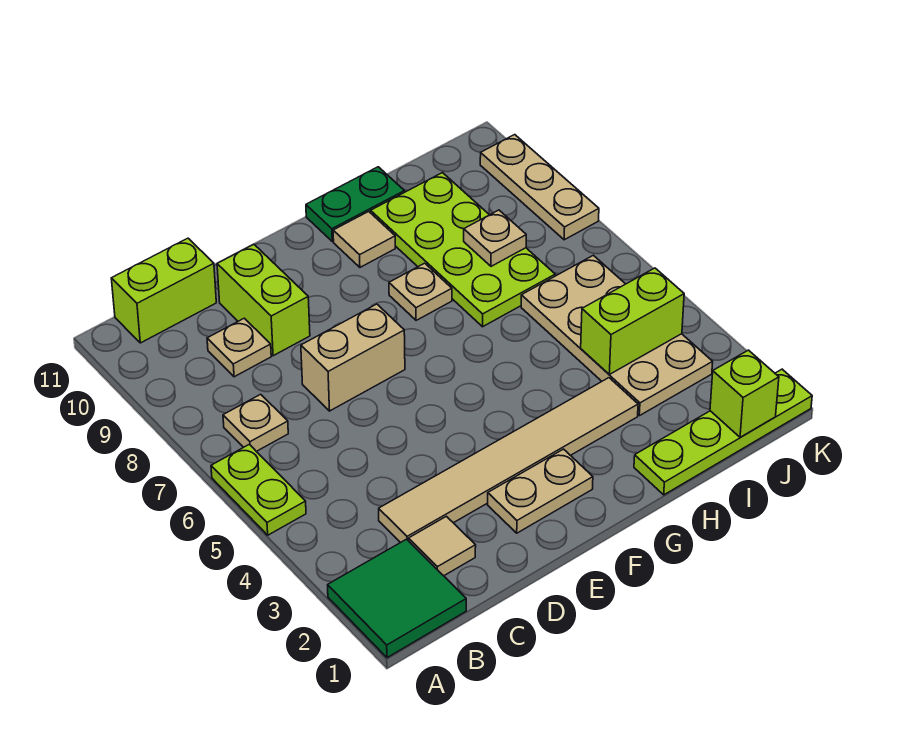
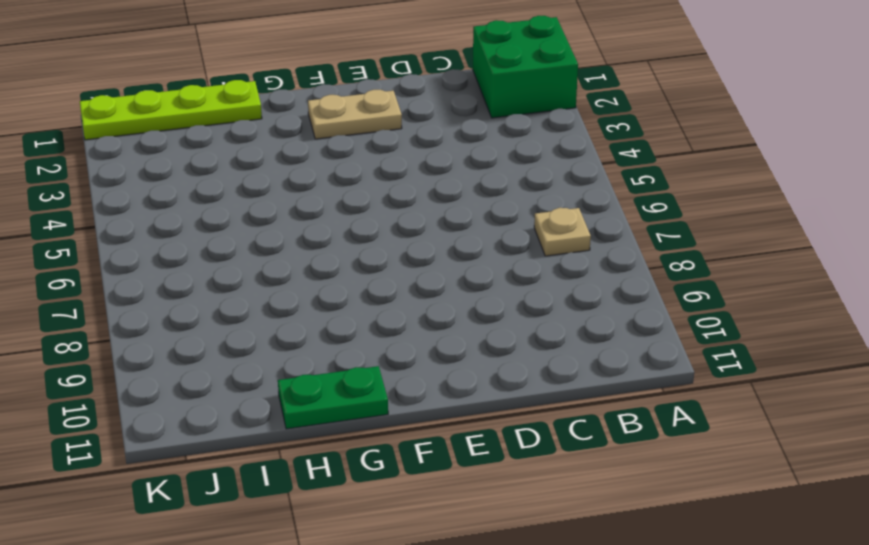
green 2x2 brick [473,16,578,118] -> green 2x2 tile [328,539,466,658]
none -> lime 1x2 plate [211,444,306,535]
none -> lime 1x2 brick [111,238,216,343]
none -> tan 1x1 tile [409,516,476,576]

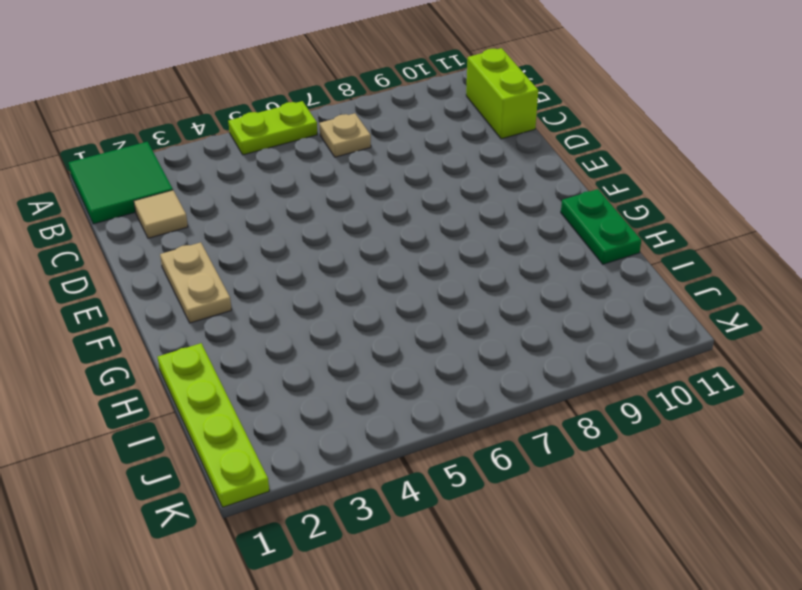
none -> tan 1x6 tile [379,378,638,543]
none -> tan 1x1 plate [207,318,271,377]
none -> tan 1x2 brick [301,304,405,411]

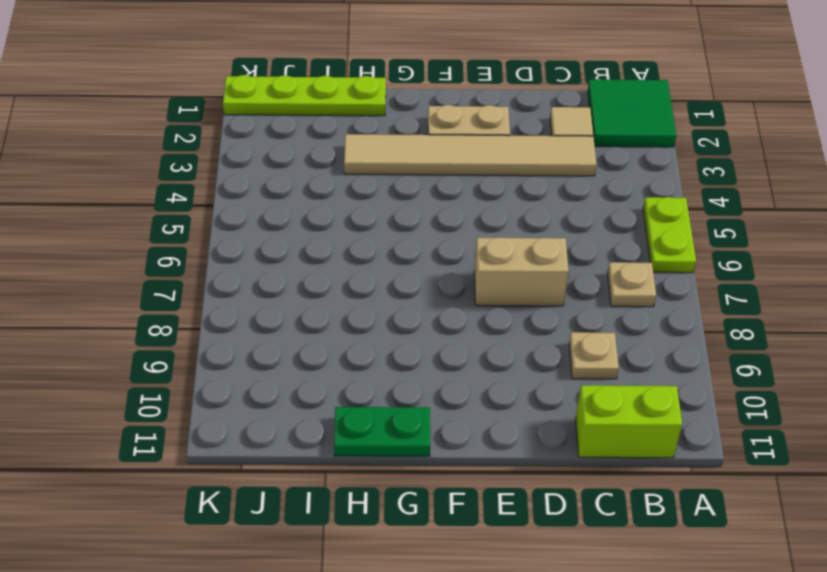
none -> lime 1x2 brick [217,244,310,356]
none -> tan 1x1 plate [389,263,452,320]
none -> tan 1x1 tile [333,211,395,267]

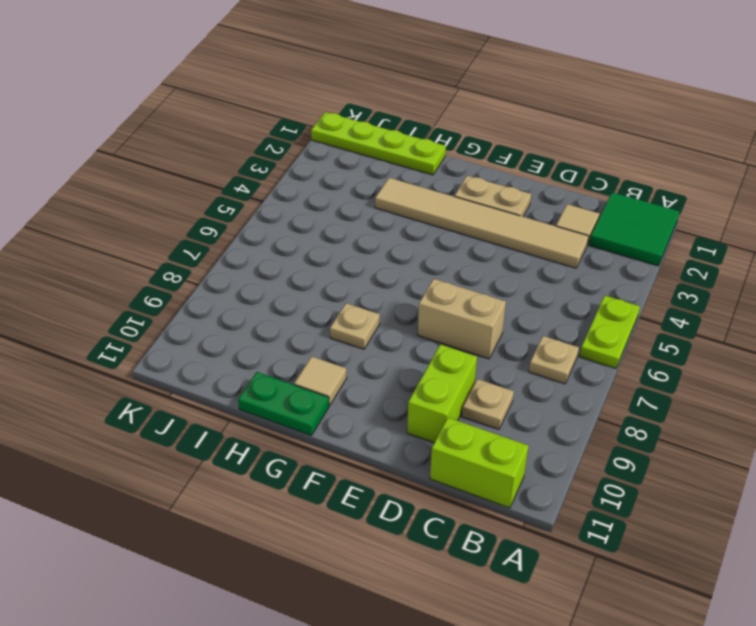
none -> lime 2x4 plate [371,173,555,327]
none -> tan 2x4 plate [521,255,713,416]
none -> tan 1x3 plate [480,135,599,240]

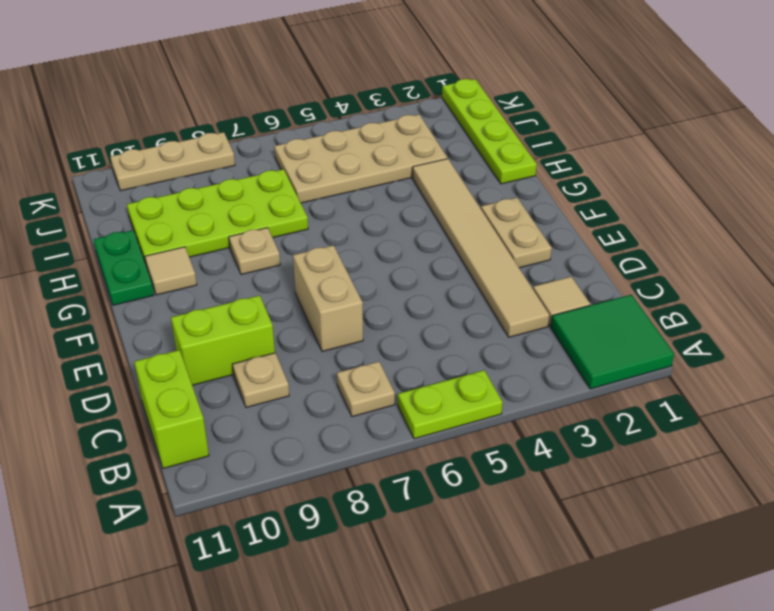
none -> lime 1x2 brick [581,268,684,374]
none -> tan 1x1 plate [464,210,526,266]
none -> lime 1x1 brick [710,350,779,437]

